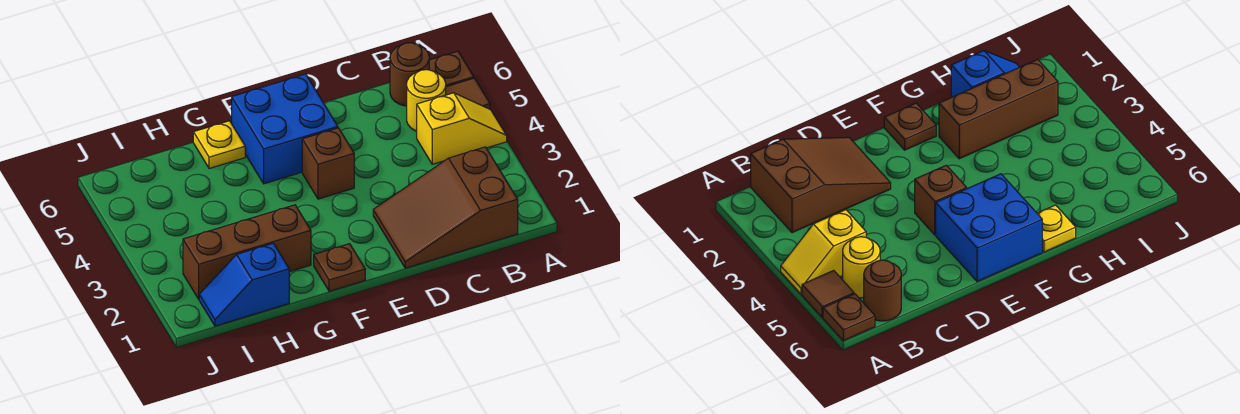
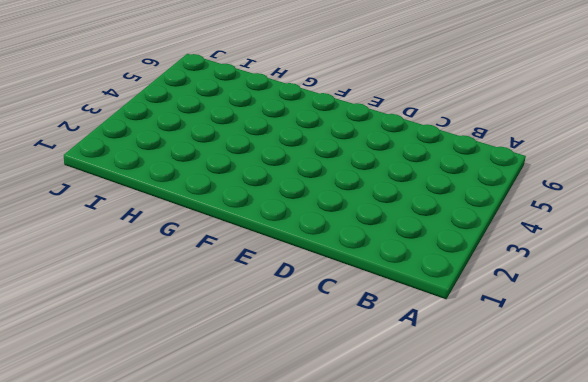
none -> yellow 1x2 slope [417,93,507,164]
none -> brown 1x1 tile [446,78,490,109]
none -> brown 1x1 plate [429,51,474,87]

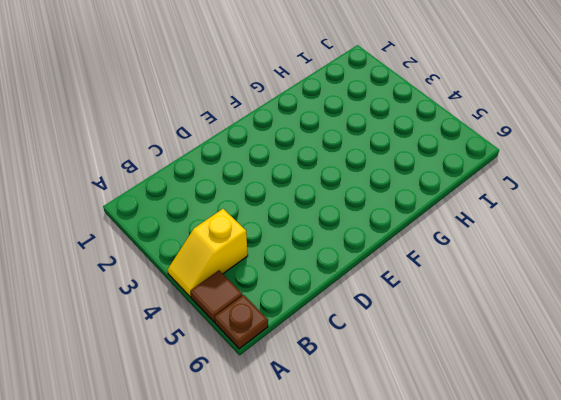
none -> brown 2x3 slope [373,147,518,268]
none -> yellow 1x1 round brick [407,70,446,131]
none -> brown 1x1 round brick [390,43,429,106]

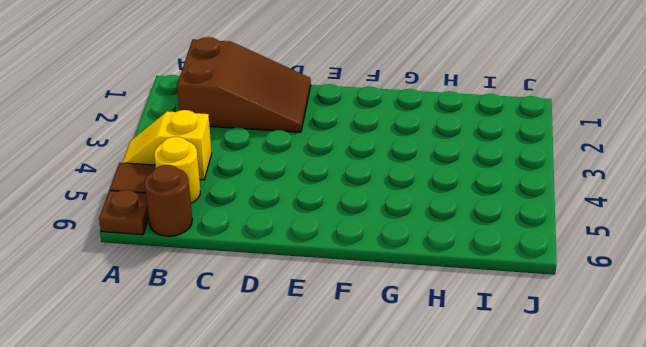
none -> brown 1x1 brick [302,128,354,199]
none -> blue 2x2 brick [232,74,338,184]
none -> brown 1x1 plate [314,244,365,291]

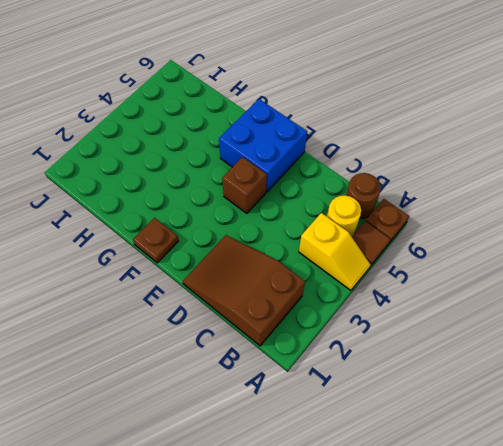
none -> brown 1x3 brick [183,205,311,299]
none -> yellow 1x1 plate [193,121,245,169]
none -> blue 1x2 slope [199,243,289,326]

